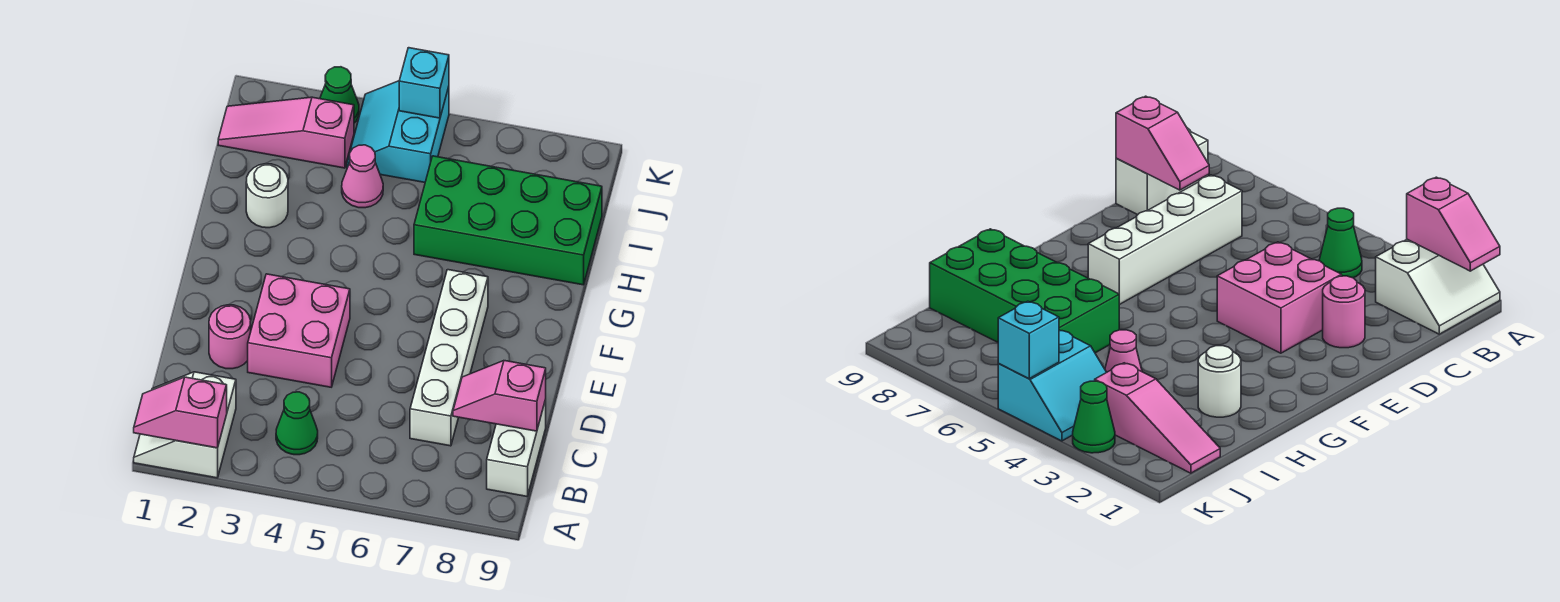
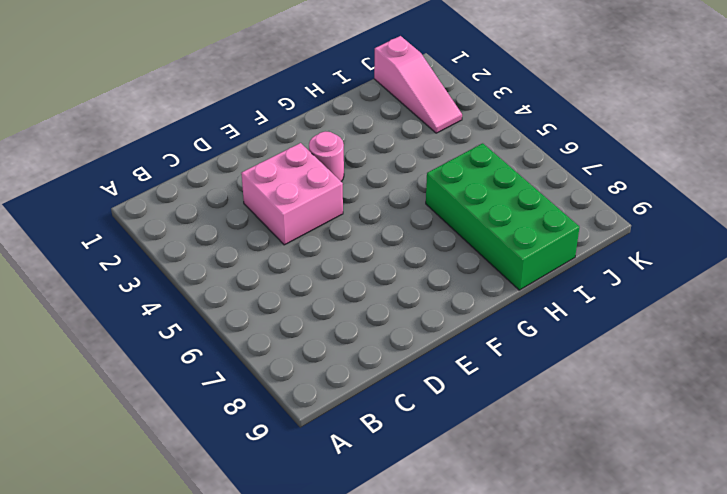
pink 1x1 round brick [309,132,344,181] -> pink 1x1 round brick moved to [209,305,251,369]
pink 1x3 slope [374,36,462,133] -> pink 1x3 slope turned to [218,97,354,168]
none -> white 2x2 slope [134,372,236,478]
none -> green 1x1 cone [276,392,318,455]
none -> white 1x2 brick [487,400,546,496]

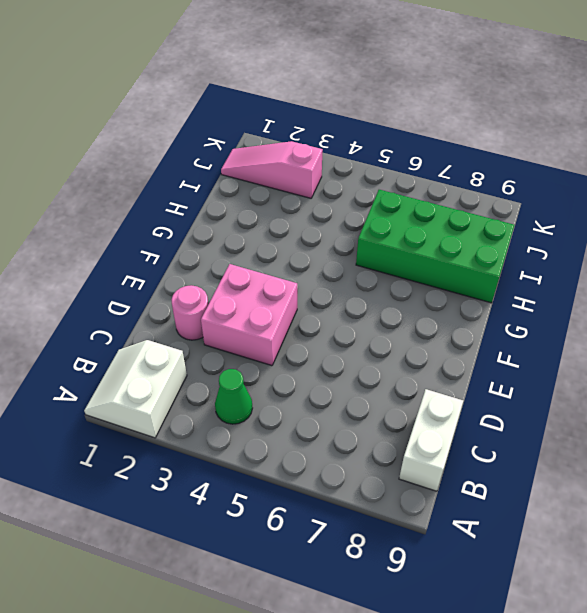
none -> white 1x4 brick [410,270,488,446]
none -> white 1x1 round brick [246,164,288,228]
none -> pink 1x1 cone [342,145,383,208]

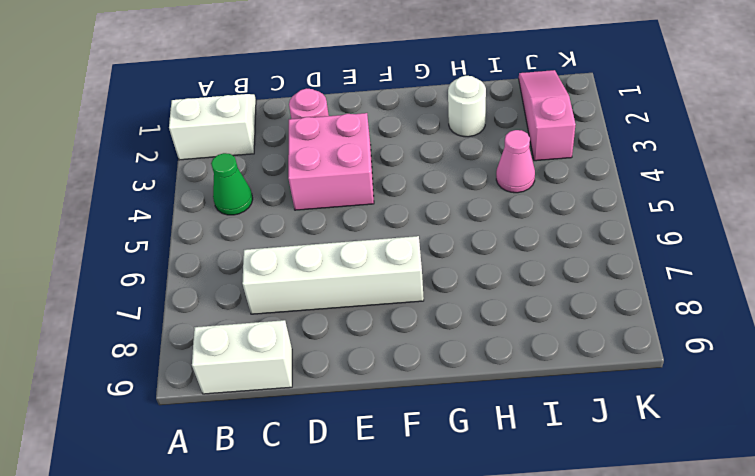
none -> green 2x4 brick [414,156,602,285]
none -> cyan 2x2 slope [347,81,449,182]
none -> green 1x1 cone [320,67,359,123]

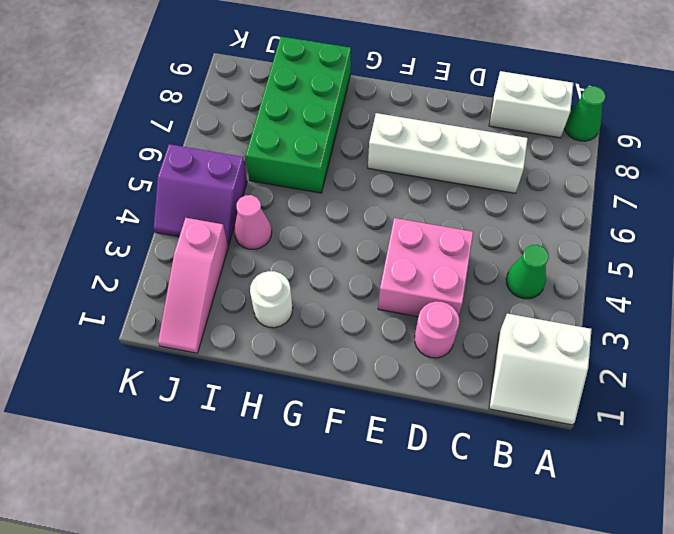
green 1x1 cone [564,86,606,141] -> green 1x1 cone moved to [320,67,359,123]
purple 2x2 slope [154,144,247,246] -> cyan 2x2 slope [347,81,449,182]
none -> pink 1x2 slope [134,377,227,448]
none -> pink 1x2 slope [453,361,546,431]
none -> cyan 1x1 brick [399,48,449,118]

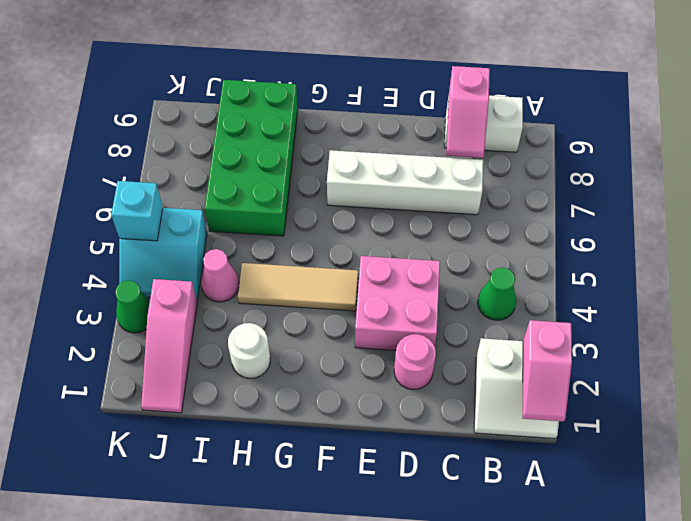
tan 1x3 tile [238,263,358,311] -> none

